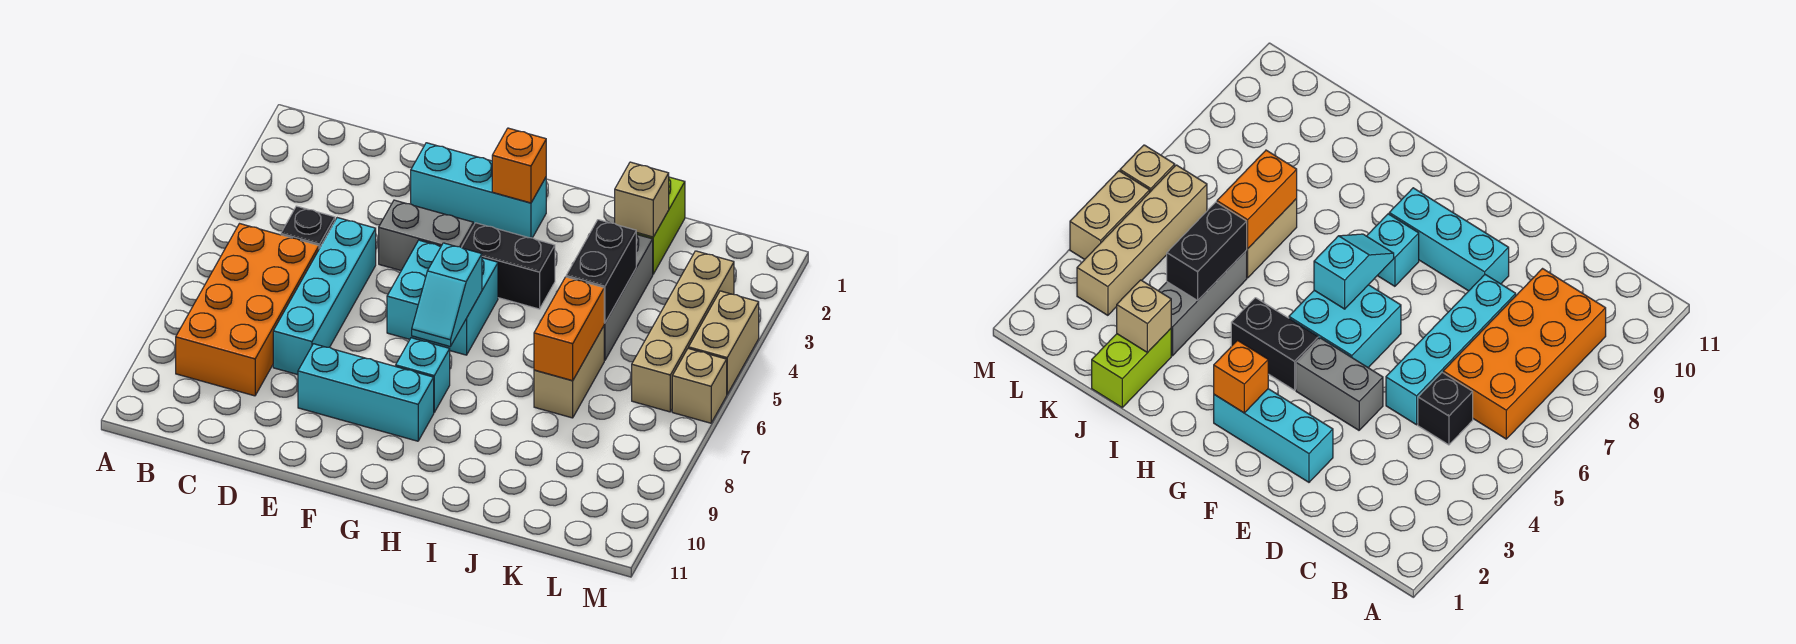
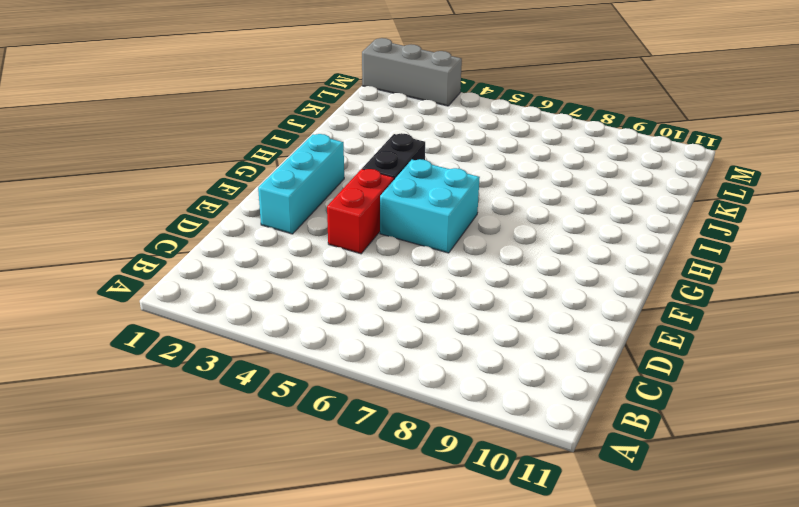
red 1x2 brick [327,169,394,254] -> grey 1x2 brick [379,200,473,270]
grey 1x3 brick [362,38,462,106] -> grey 1x3 brick moved to [604,234,653,360]
none -> orange 2x4 brick [176,224,319,396]
none -> black 1x1 brick [281,206,335,249]
none -> cyan 1x4 brick [273,218,376,375]

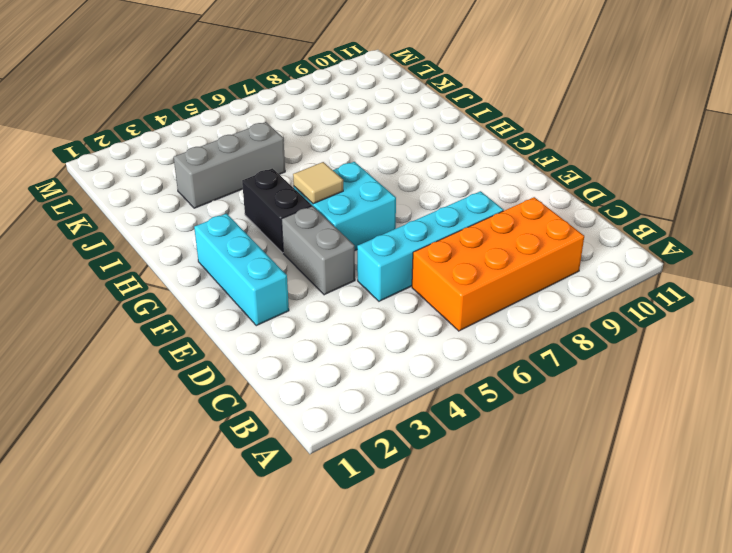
tan 1x1 tile [293,162,343,204] -> none
none -> black 1x1 brick [281,206,335,249]
none -> cyan 1x3 brick [298,344,434,441]
none -> cyan 1x1 brick [396,338,450,412]

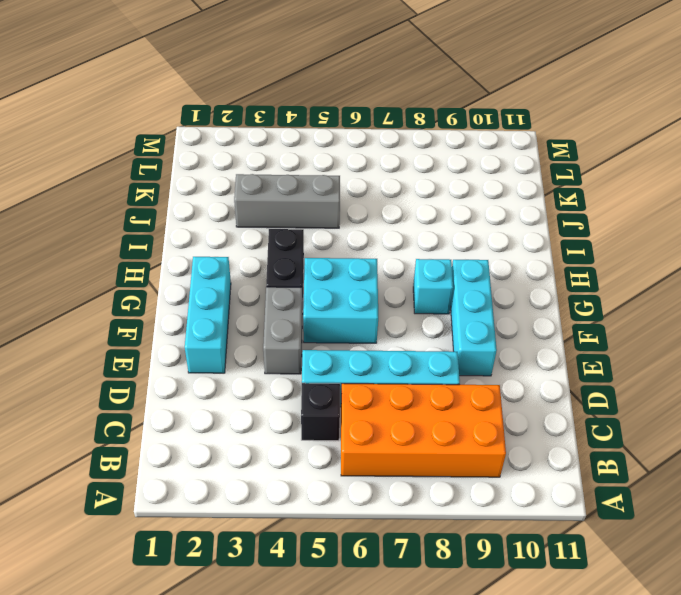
none -> lime 1x2 brick [636,177,685,274]
none -> tan 1x2 brick [534,326,604,418]
none -> tan 1x4 brick [632,251,734,412]

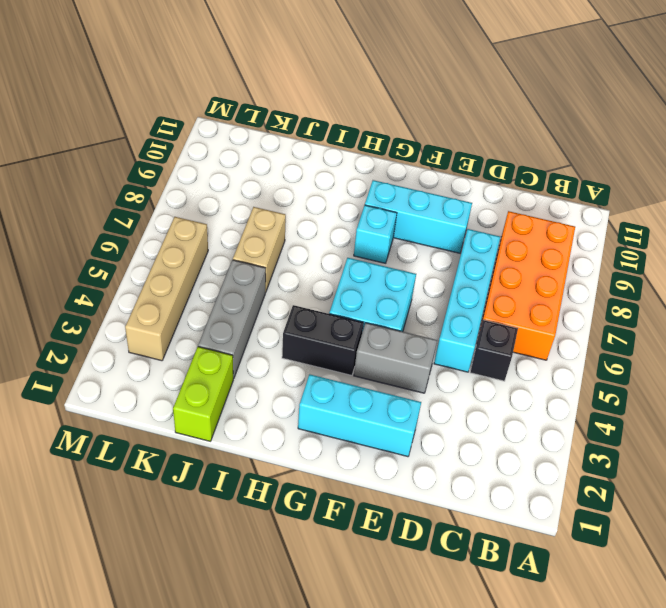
none -> tan 1x2 brick [689,291,759,394]
none -> tan 1x1 brick [672,348,727,423]
none -> orange 1x1 brick [492,128,546,203]

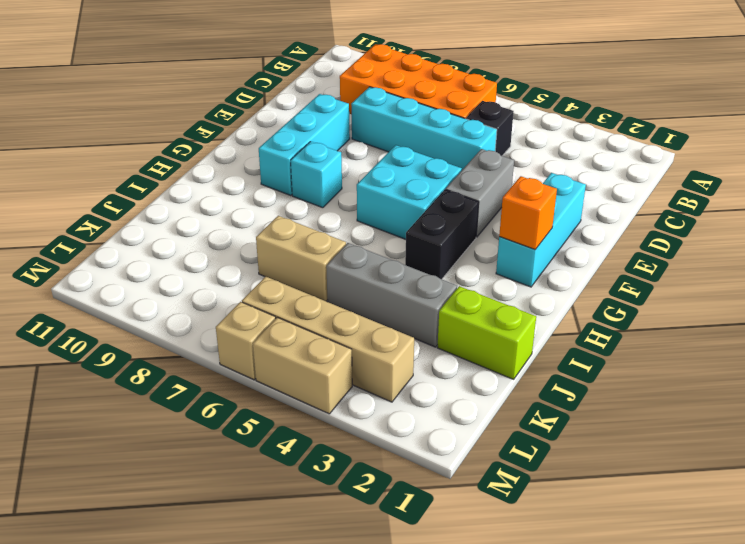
none -> cyan 1x2 slope [412,243,482,346]
none -> tan 1x1 brick [615,162,669,237]
none -> black 1x2 brick [566,220,636,323]

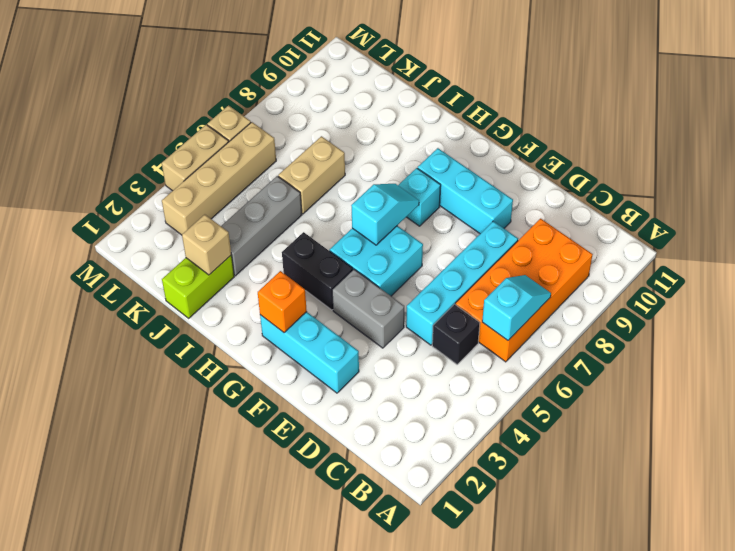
cyan 1x2 slope [482,275,551,340] -> none
none -> black 1x2 brick [566,220,636,323]
none -> orange 1x2 brick [534,277,604,381]

